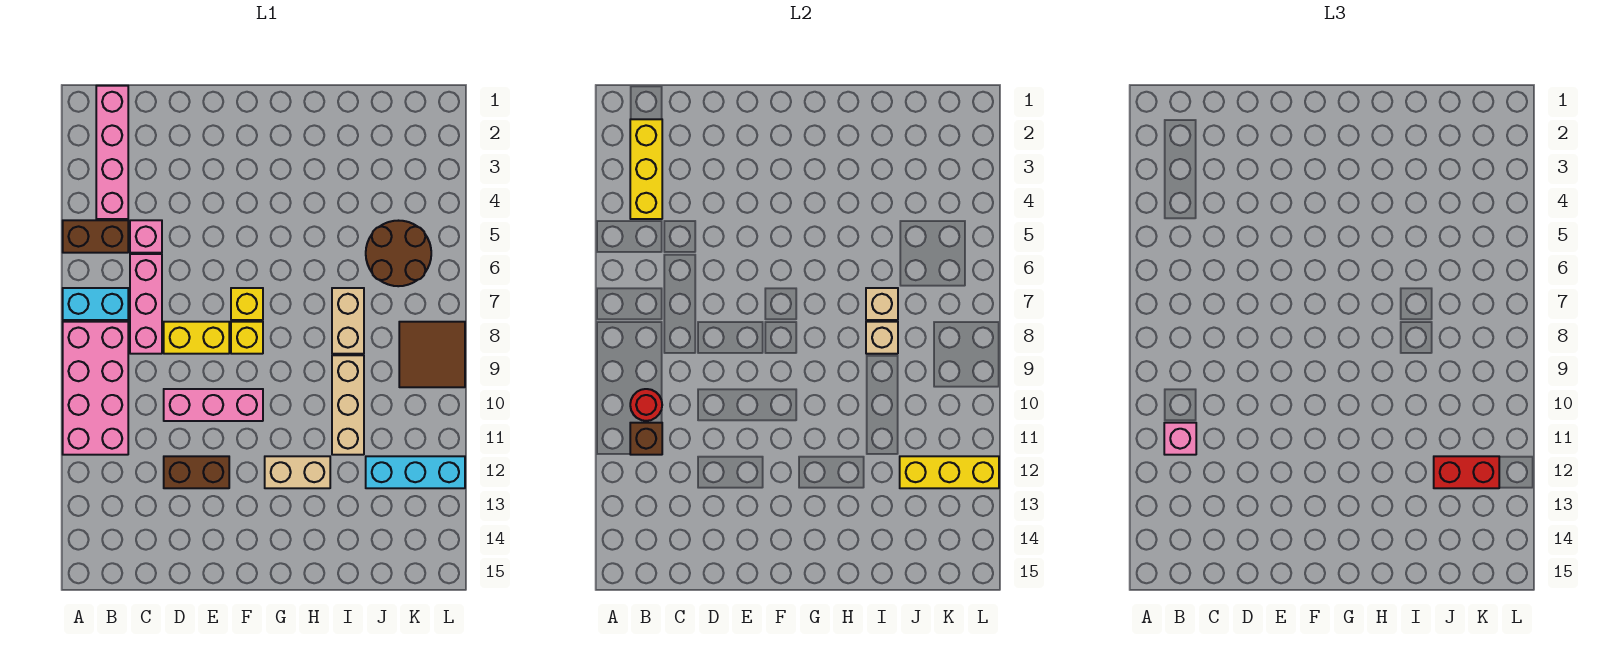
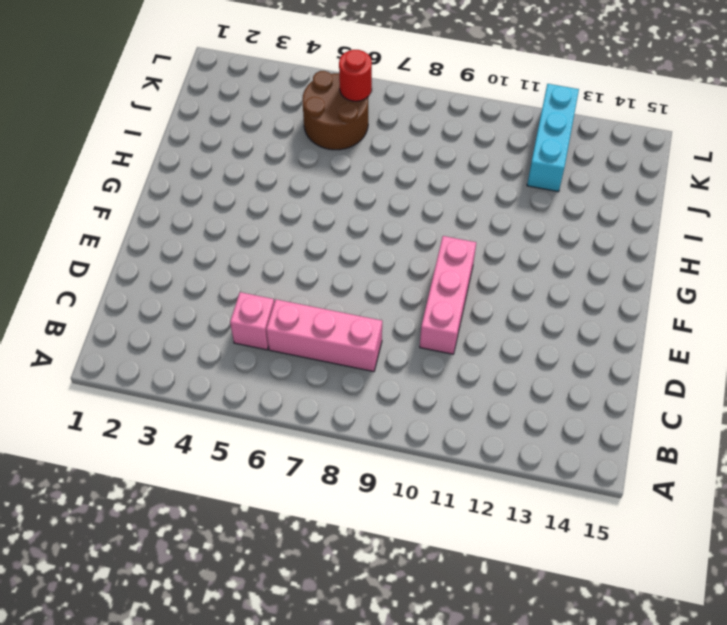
red 1x1 round brick [339,50,372,101] -> red 1x1 round brick moved to [630,389,662,421]
none -> brown 1x2 brick [63,220,128,253]
none -> cyan 1x2 brick [63,288,128,320]
none -> pink 2x4 brick [63,322,128,455]

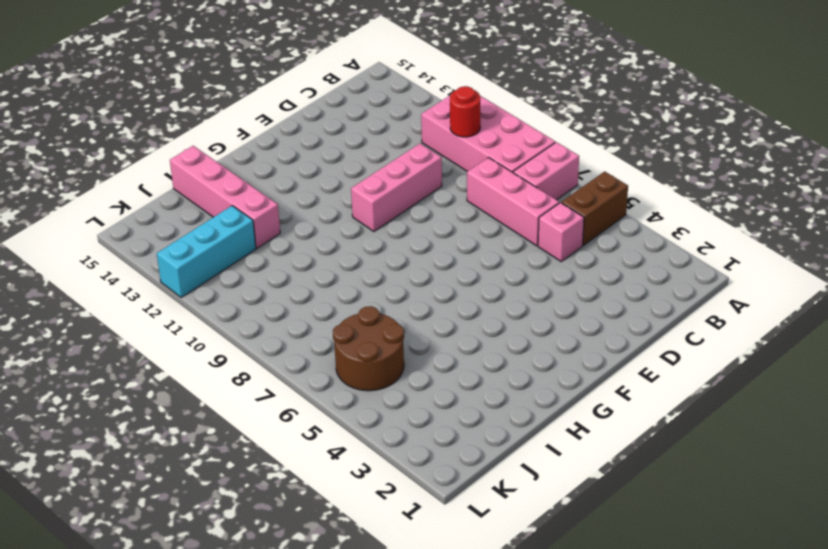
pink 1x2 brick [513,142,579,200] -> cyan 1x2 brick [63,288,128,320]
pink 1x4 brick [170,146,280,248] -> pink 1x4 brick moved to [96,86,128,219]
none -> yellow 1x2 brick [164,322,229,354]
none -> brown 1x2 brick [164,456,229,488]
none -> yellow 1x1 brick [231,288,263,320]

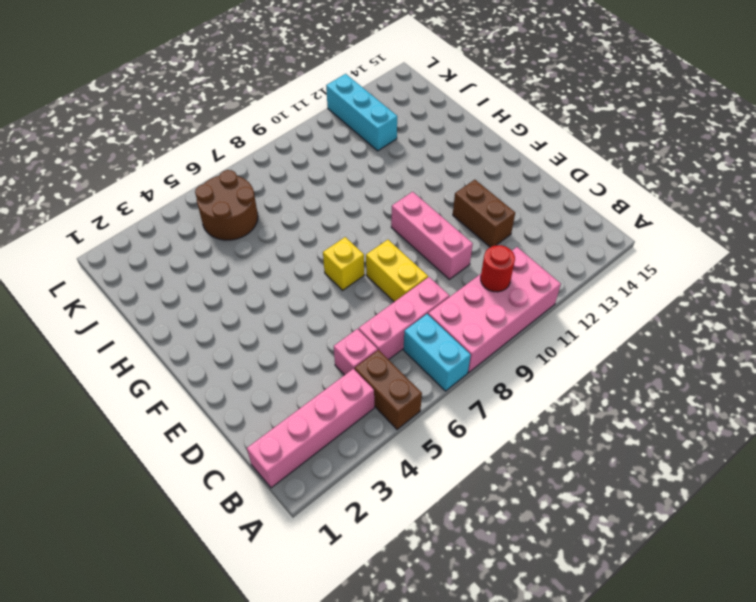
none -> yellow 1x1 brick [231,322,263,354]
none -> tan 1x2 brick [265,456,330,488]
none -> tan 1x2 brick [332,288,364,354]

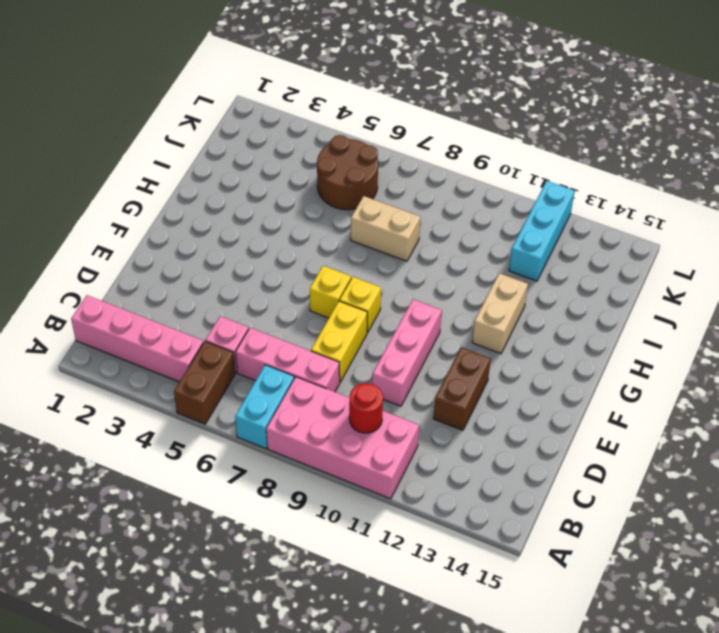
none -> tan 1x3 brick [332,355,364,455]
none -> brown 2x2 tile [399,322,465,387]
none -> yellow 1x3 brick [630,119,662,219]

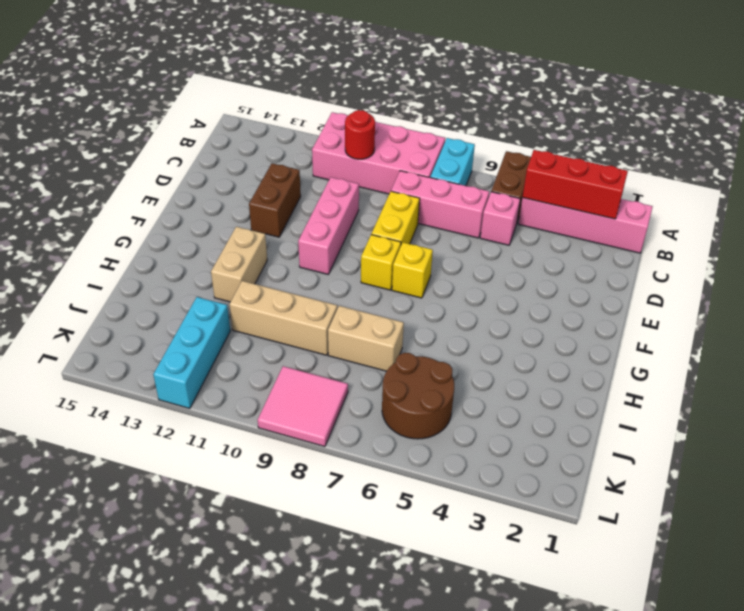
red 1x3 brick [522,150,628,219] -> yellow 1x3 brick [630,119,662,219]
pink 2x2 tile [258,366,348,447] -> brown 2x2 tile [399,322,465,387]
none -> brown 1x1 brick [630,423,662,455]
none -> tan 1x1 brick [866,288,898,320]
none -> tan 1x1 brick [866,322,898,354]

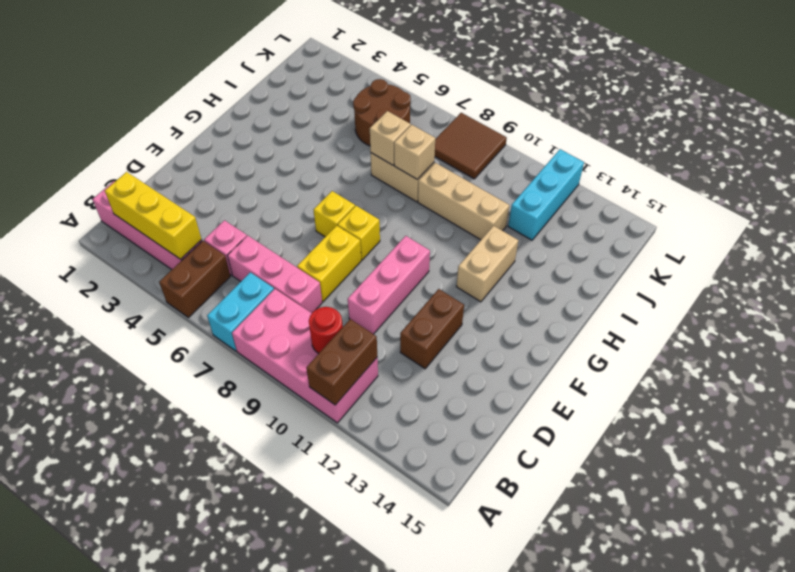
brown 1x2 brick [306,319,377,405] -> brown 1x1 brick [630,423,662,455]
none -> yellow 1x3 brick [900,456,999,488]
none -> pink 1x1 brick [1164,423,1196,455]
none -> red 1x2 brick [1434,456,1499,488]

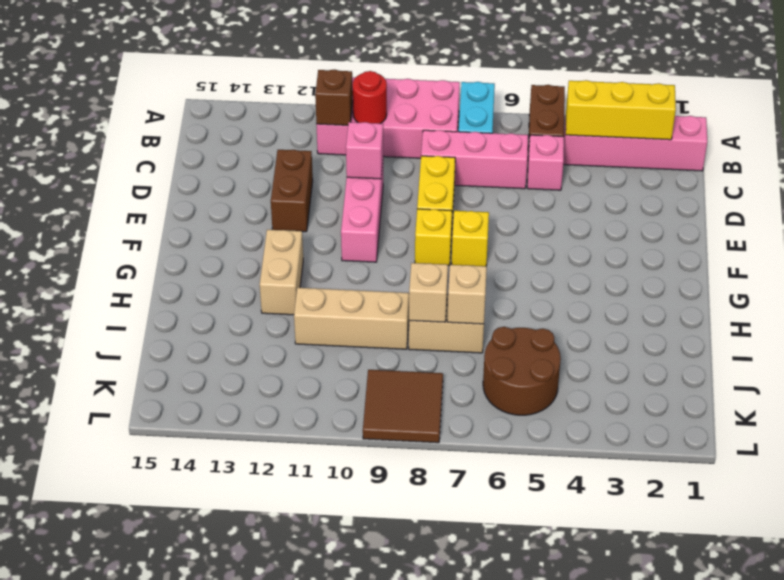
pink 1x1 brick [346,122,383,179] -> pink 1x1 brick moved to [1164,423,1196,455]
none -> cyan 1x3 brick [366,456,465,488]
none -> yellow 1x3 brick [900,456,999,488]
none -> red 1x2 brick [1434,456,1499,488]

